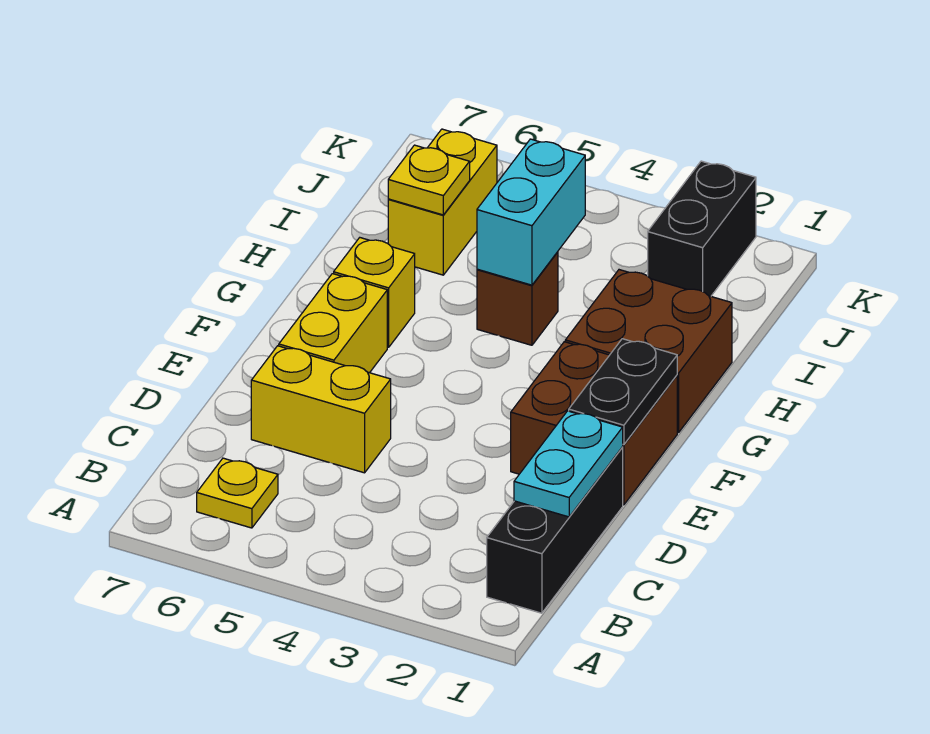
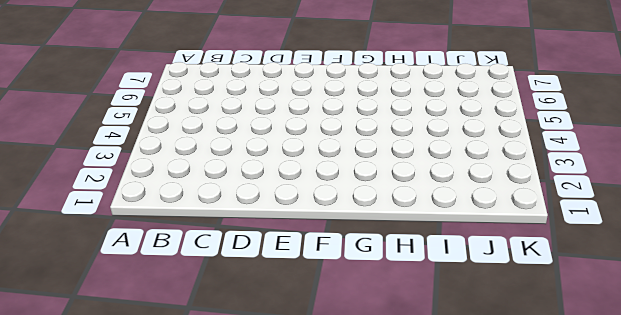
none -> black 1x3 brick [487,447,623,613]
none -> yellow 1x1 plate [197,458,278,528]
none -> yellow 1x2 brick [251,346,391,473]

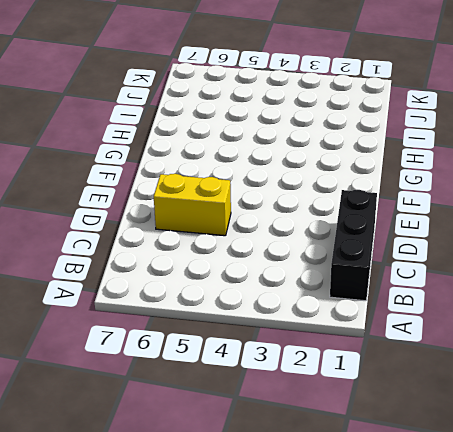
none -> yellow 1x1 plate [197,458,278,528]
none -> brown 2x2 brick [511,342,677,505]
none -> yellow 1x2 brick [279,274,387,373]

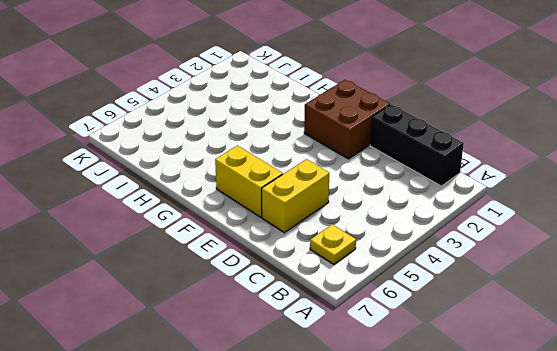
none -> brown 2x2 brick [565,270,732,433]
none -> yellow 1x1 brick [334,238,415,347]
none -> brown 1x1 brick [477,252,558,345]

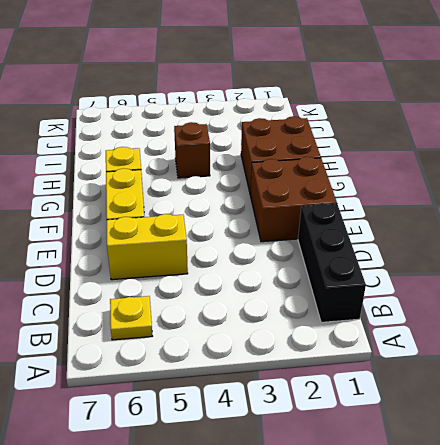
none -> yellow 1x2 brick [388,129,497,275]
none -> black 1x2 brick [648,161,756,296]
none -> cyan 1x2 plate [514,411,623,517]

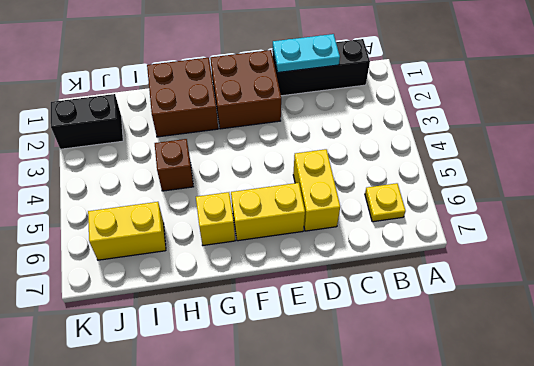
none -> black 1x2 plate [569,339,677,445]
none -> cyan 1x2 brick [477,139,585,285]
none -> yellow 1x1 plate [388,145,470,215]

